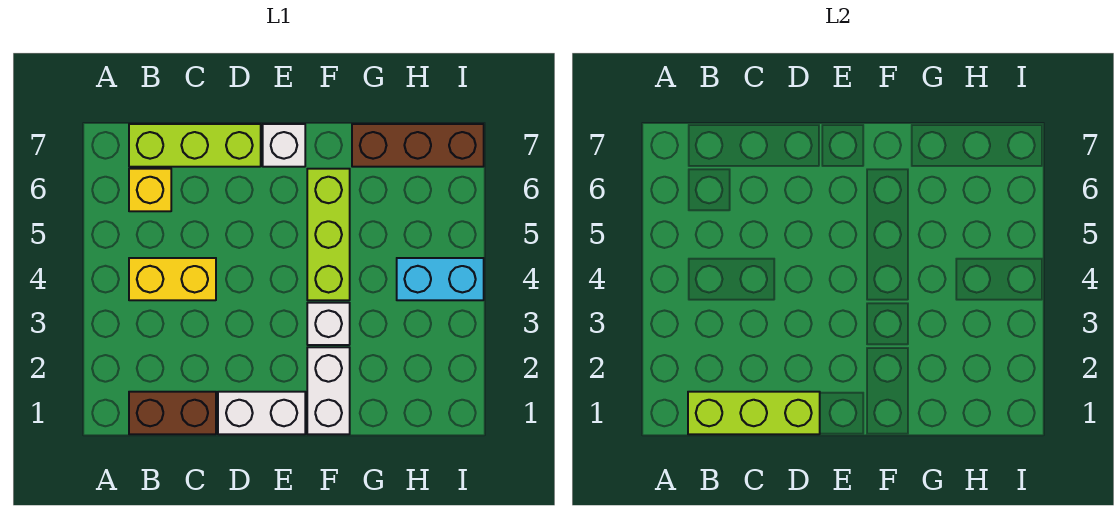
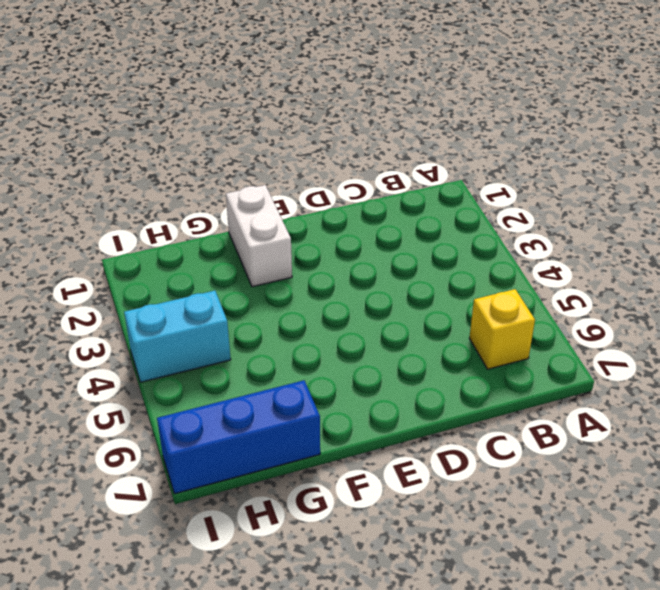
blue 1x3 brick [157,380,320,494] -> brown 1x3 brick [352,124,484,167]
none -> brown 1x2 brick [129,392,216,434]
none -> yellow 1x2 brick [129,258,216,300]
none -> lime 1x3 brick [129,124,261,167]

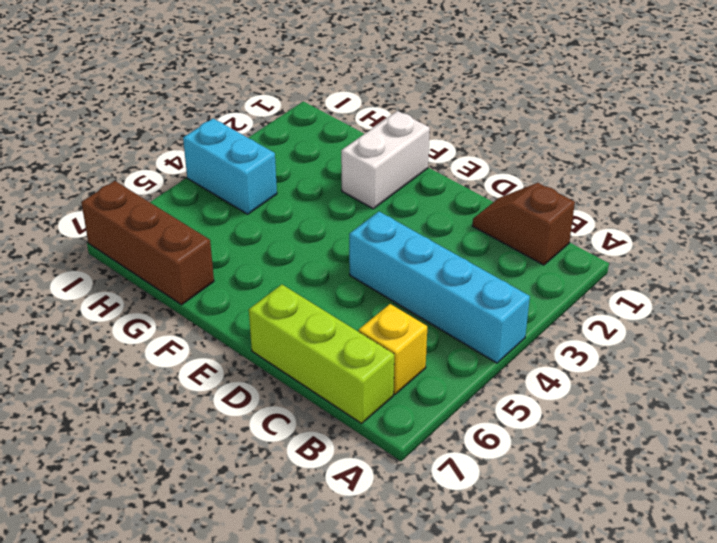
cyan 1x4 brick [349,212,530,363] -> yellow 1x2 brick [129,258,216,300]
brown 1x2 slope [472,183,575,265] -> brown 1x2 brick [129,392,216,434]
none -> white 1x2 brick [218,392,305,434]
none -> white 1x1 brick [263,124,305,167]
none -> white 1x1 brick [307,303,350,345]

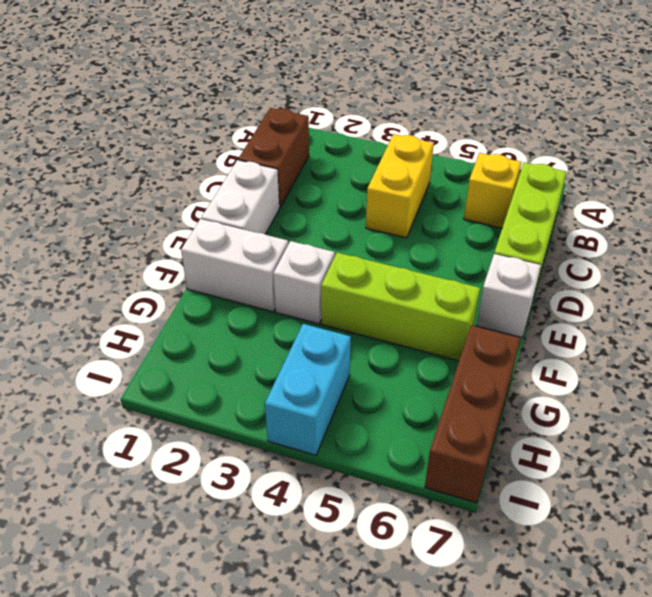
none -> lime 1x3 brick [688,392,820,434]

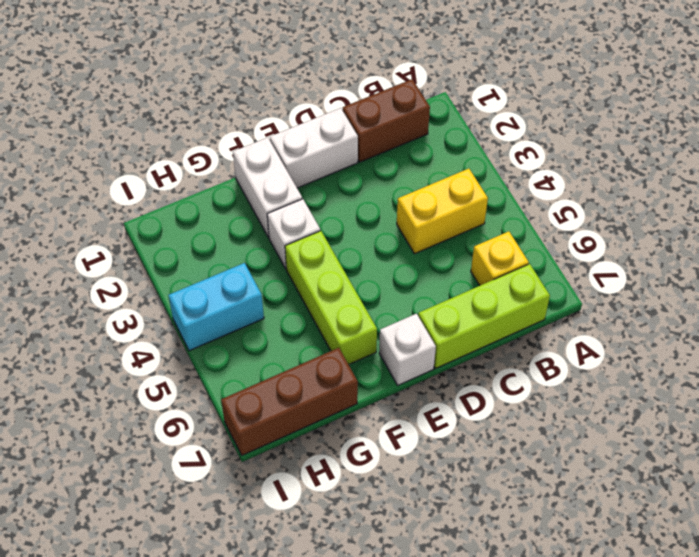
none -> lime 1x3 brick [688,392,820,434]

